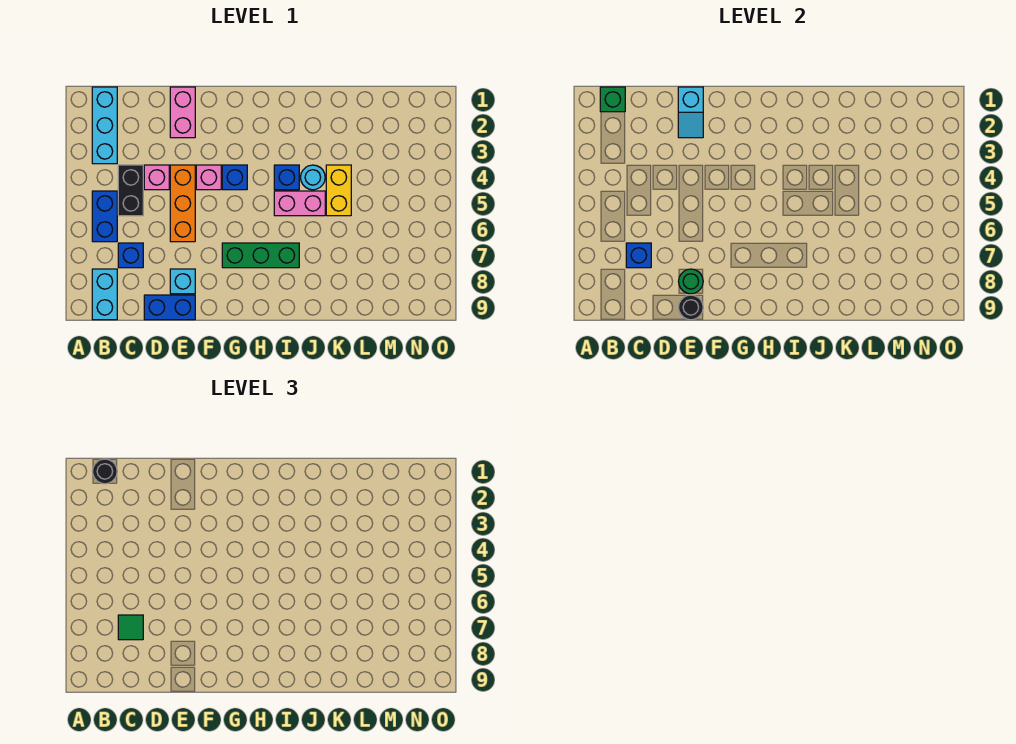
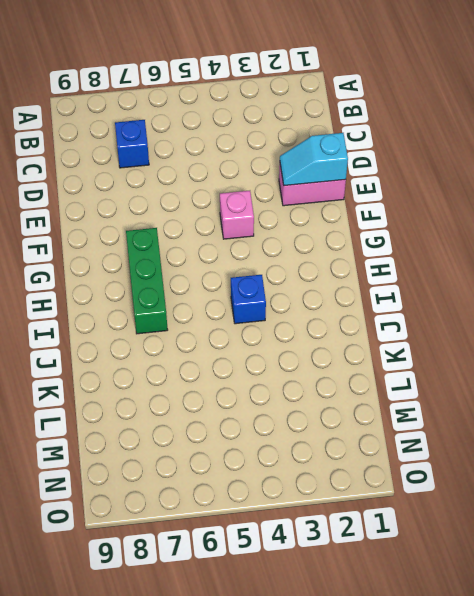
none -> cyan 1x3 brick [92,87,117,164]
none -> blue 1x2 brick [92,191,117,242]
none -> cyan 1x2 brick [92,269,117,320]

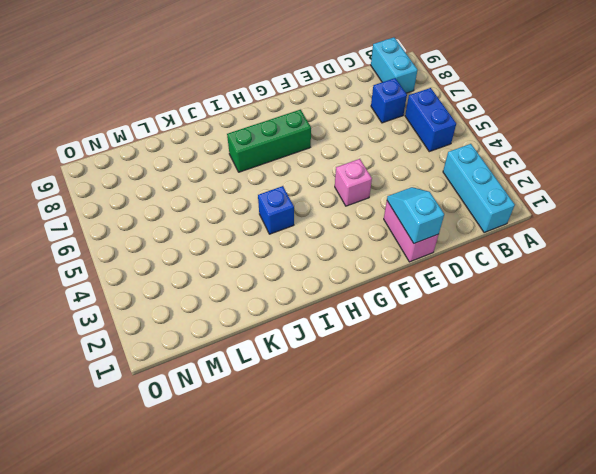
none -> black 1x2 brick [118,165,143,216]
none -> pink 1x1 brick [144,165,169,190]
none -> blue 1x2 brick [144,295,195,320]

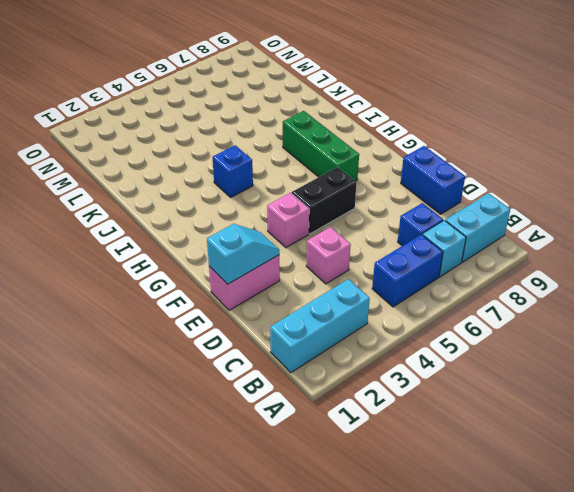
cyan 1x1 brick [422,220,466,277] -> cyan 1x1 brick moved to [170,269,195,294]
black 1x2 brick [292,167,357,234] -> black 1x2 brick moved to [118,165,143,216]
none -> orange 1x3 brick [170,165,195,242]
none -> blue 1x1 brick [222,165,247,190]
none -> pink 1x2 brick [274,191,325,216]

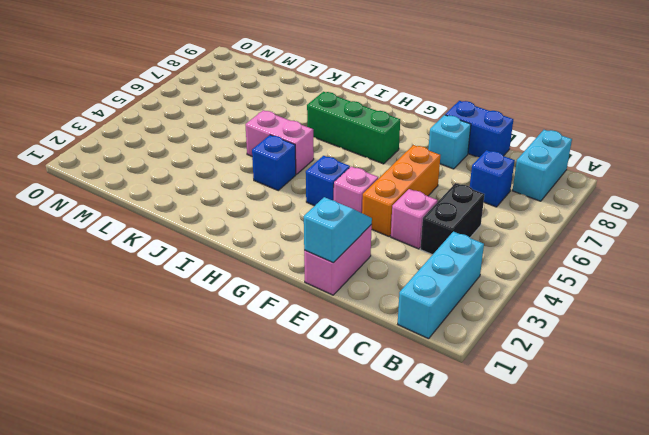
none -> blue 1x2 brick [92,191,117,242]
none -> cyan 1x1 round brick [301,165,325,190]
none -> yellow 1x2 brick [326,165,351,216]

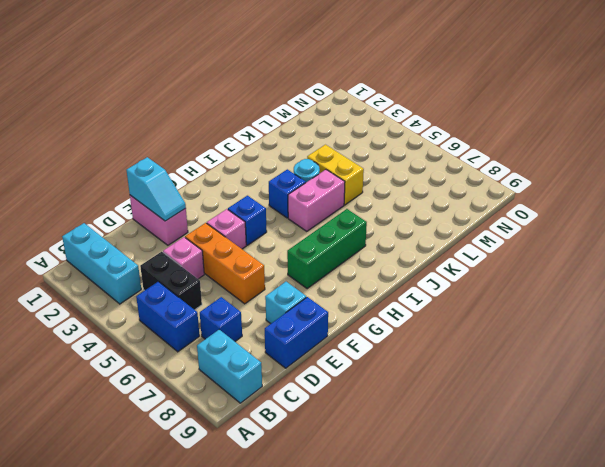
none -> green 1x1 brick [600,87,625,112]
none -> blue 1x1 brick [626,243,651,268]
none -> green 1x1 round brick [679,269,703,294]

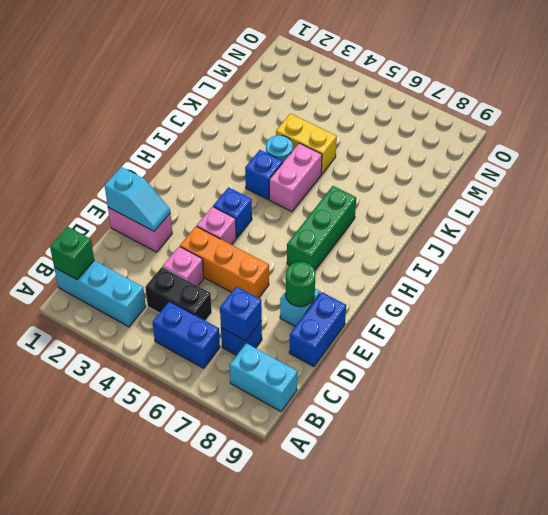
none -> black 1x1 round brick [679,295,703,320]
none -> black 1x1 round brick [93,459,117,484]
none -> green 1x1 tile [118,615,143,640]

